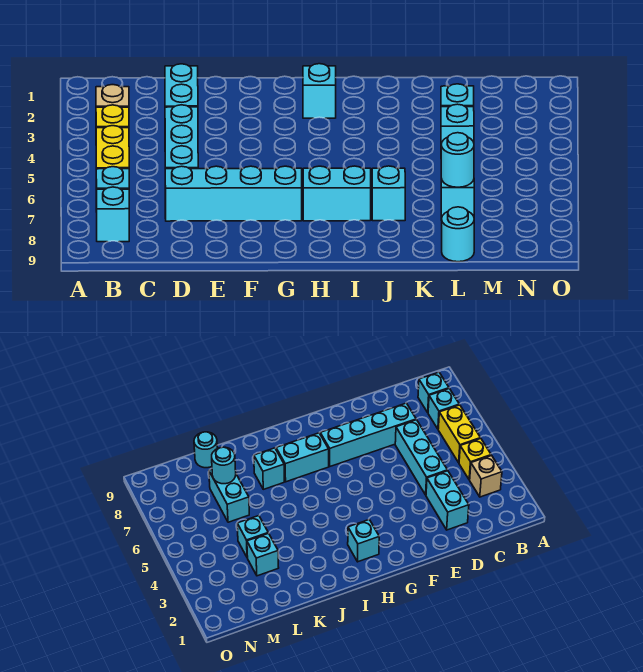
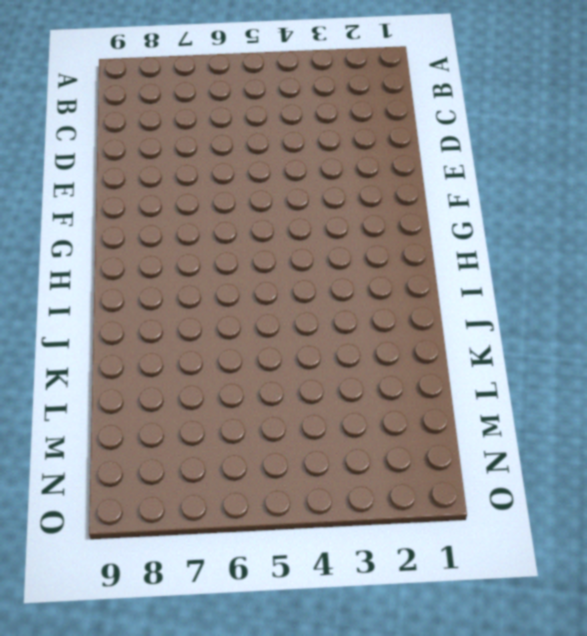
none -> tan 1x1 brick [96,85,129,107]
none -> yellow 1x1 brick [96,105,129,128]
none -> yellow 1x2 brick [96,126,129,169]

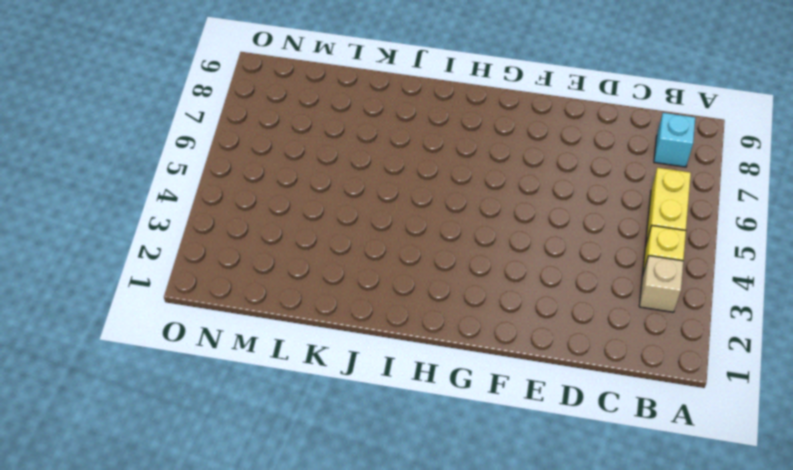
none -> cyan 1x1 brick [96,167,129,212]
none -> cyan 1x2 brick [165,64,198,107]
none -> cyan 1x3 brick [165,105,198,169]

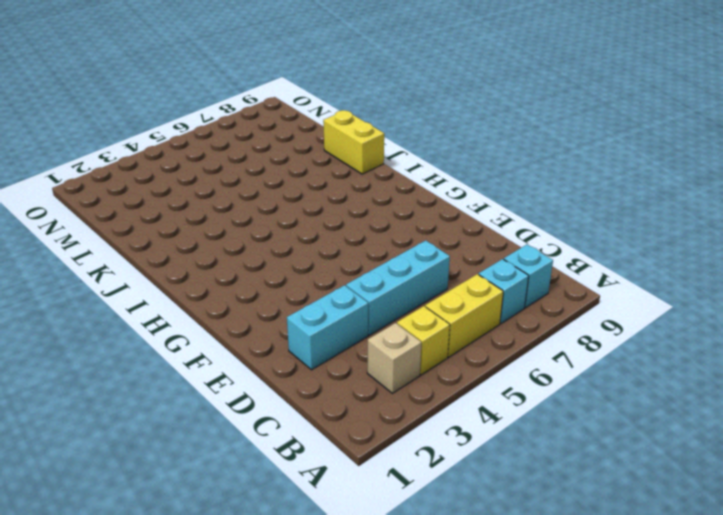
yellow 1x2 brick [323,110,384,174] -> none
none -> cyan 1x4 brick [165,166,302,221]
none -> cyan 1x1 brick [303,64,336,118]
none -> cyan 1x2 brick [303,166,371,221]

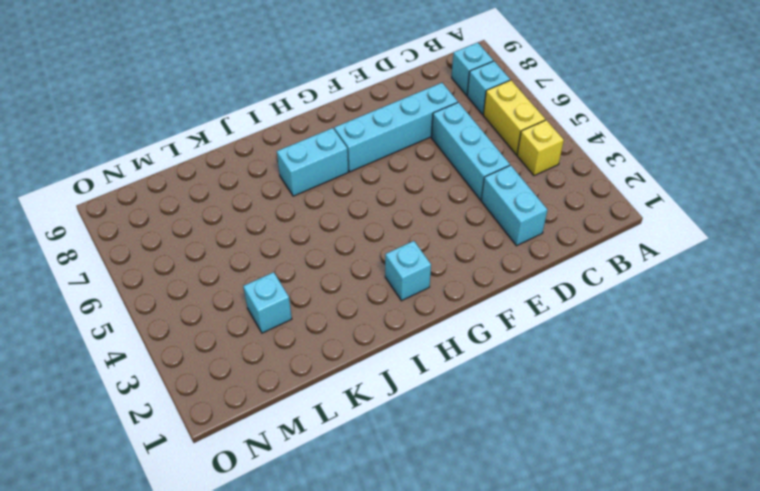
none -> tan 1x1 brick [96,85,129,107]
none -> cyan 1x1 brick [372,166,405,221]
none -> cyan 1x1 brick [441,104,474,144]

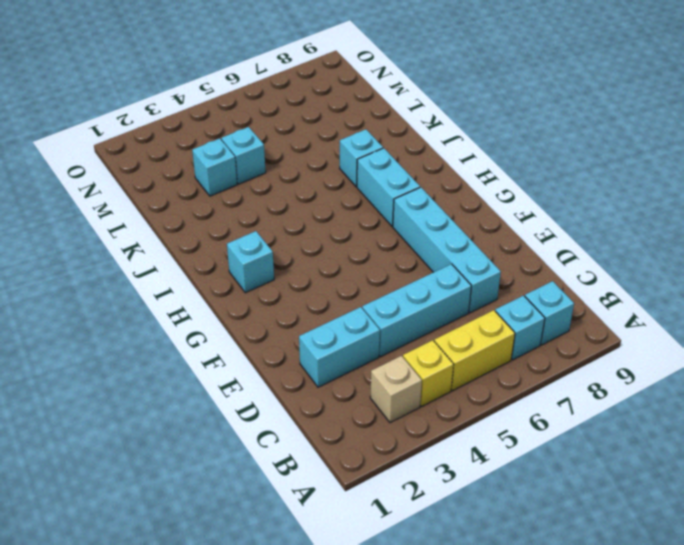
none -> cyan 1x2 brick [441,179,474,220]
none -> cyan 1x1 round brick [442,207,474,262]
none -> cyan 1x1 round brick [441,133,474,187]

